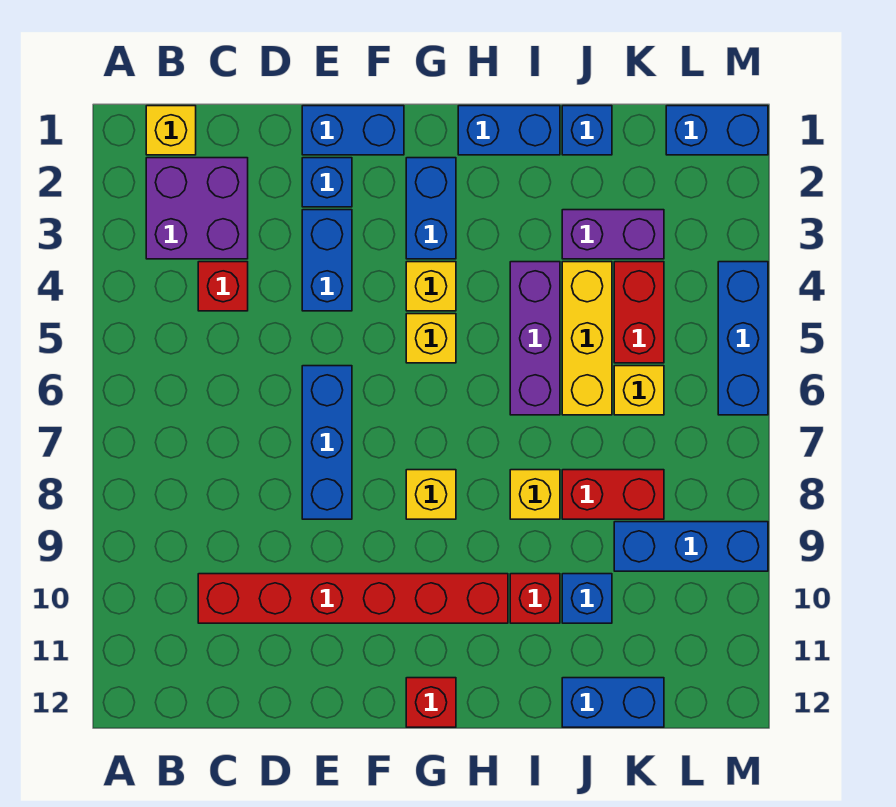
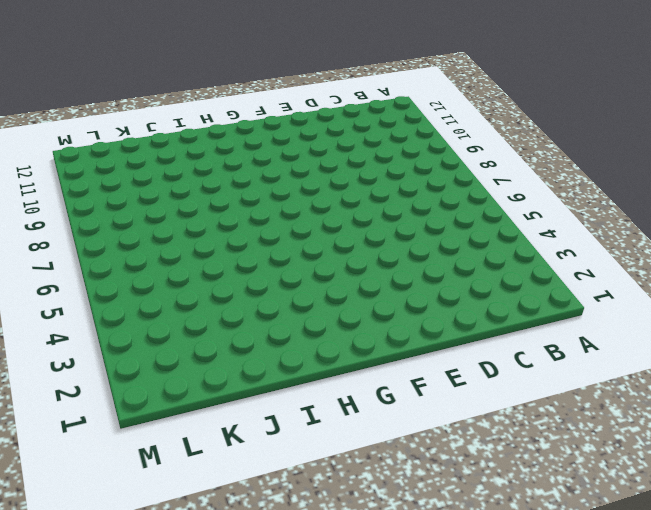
none -> yellow 1x1 brick [146,106,196,155]
none -> purple 2x2 brick [146,158,248,259]
none -> red 1x1 brick [198,262,248,311]

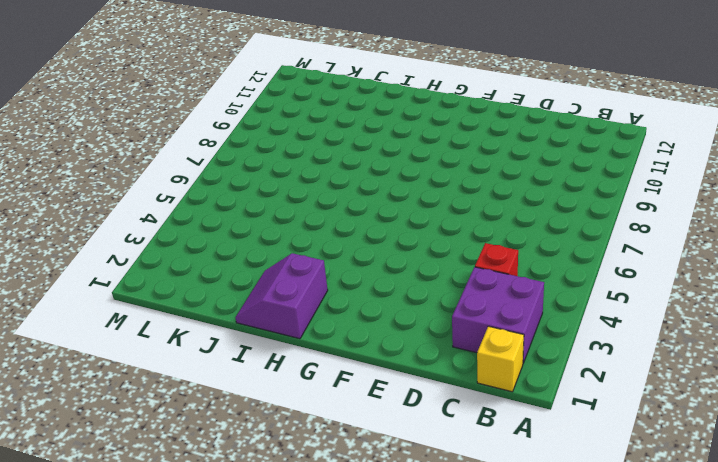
purple 2x2 slope [235,253,328,339] -> blue 1x2 brick [458,106,560,155]
none -> red 1x6 brick [198,574,508,623]
none -> blue 1x2 brick [302,106,404,155]
none -> blue 1x1 brick [302,158,352,207]

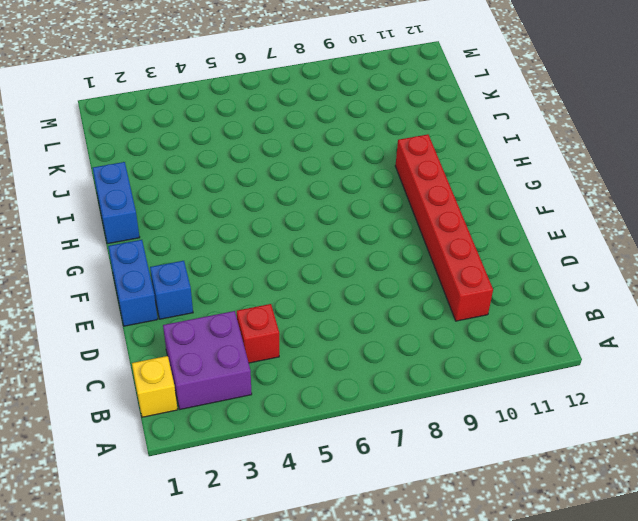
none -> blue 1x2 brick [302,210,352,311]
none -> blue 1x3 brick [302,366,352,519]
none -> blue 1x2 brick [406,158,456,259]

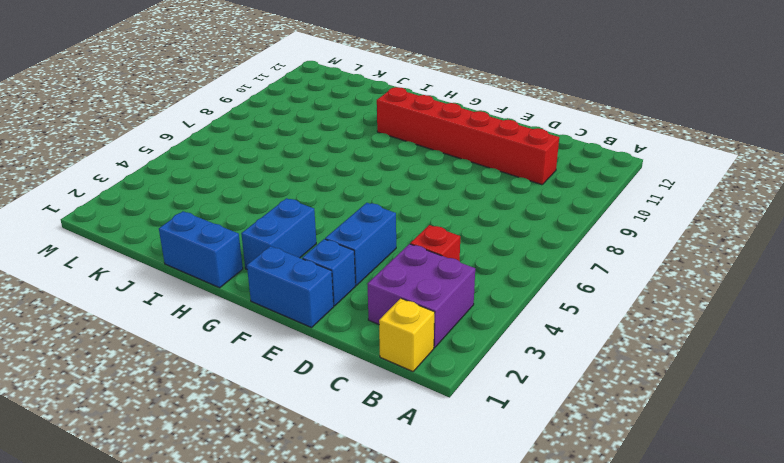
none -> blue 1x3 brick [302,366,352,519]
none -> yellow 1x1 brick [406,262,456,311]
none -> yellow 1x1 brick [406,314,456,363]

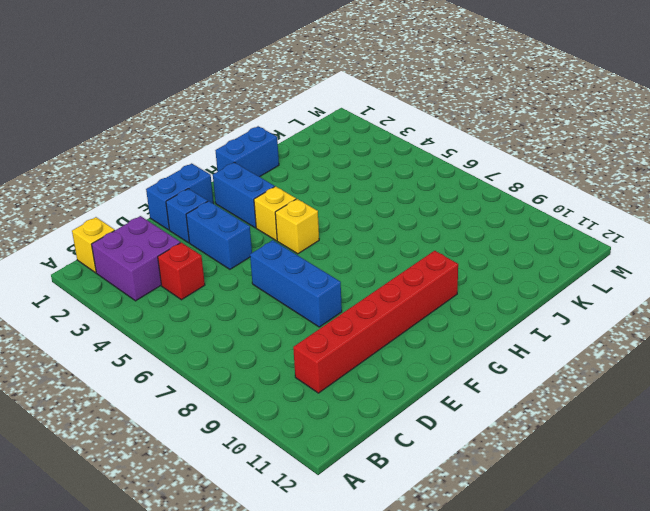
none -> yellow 1x1 brick [406,470,456,519]
none -> red 1x1 brick [406,678,456,727]
none -> purple 1x3 brick [510,262,560,415]

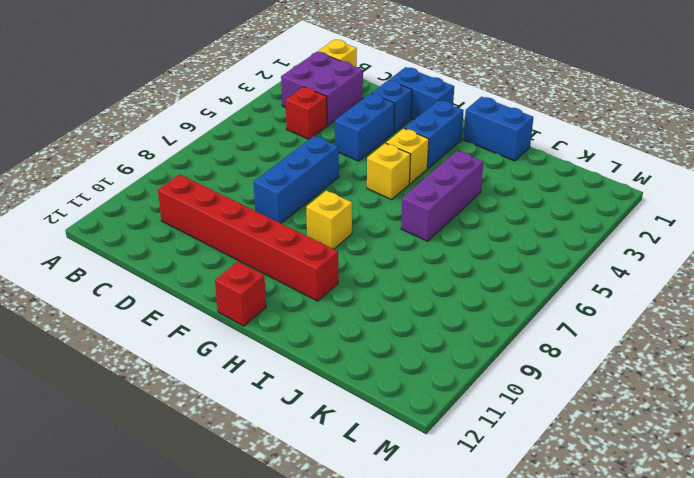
none -> yellow 1x1 brick [510,470,560,519]
none -> red 1x1 brick [510,574,560,623]
none -> blue 1x1 brick [562,106,612,155]

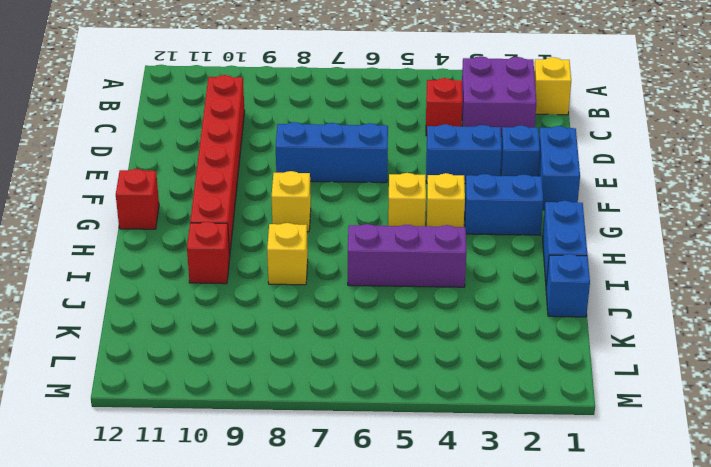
none -> purple 1x2 brick [562,210,664,259]
none -> yellow 1x3 brick [562,262,612,415]
none -> red 1x2 brick [562,470,664,519]

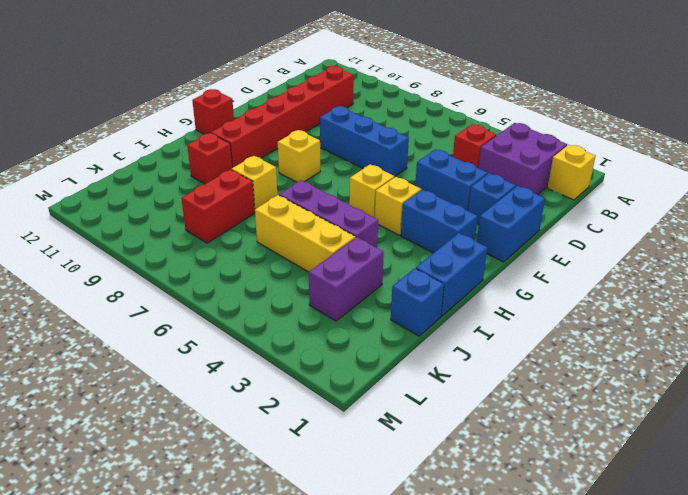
none -> blue 1x1 brick [562,574,612,623]
none -> blue 1x2 brick [562,678,664,727]
none -> red 1x2 brick [614,262,664,363]

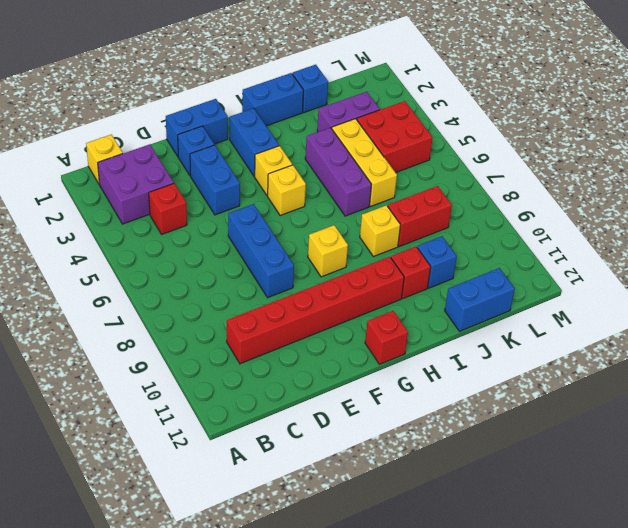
red 2x2 brick [357,101,433,173] -> red 1x2 brick [614,262,664,363]
none -> yellow 1x1 brick [614,366,664,415]
none -> blue 1x3 brick [614,522,768,571]
none -> blue 1x2 brick [666,106,768,155]

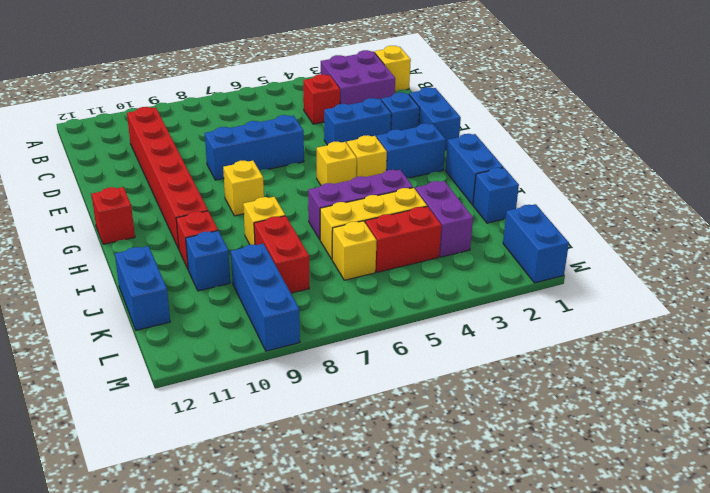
none -> blue 1x3 brick [718,262,768,415]

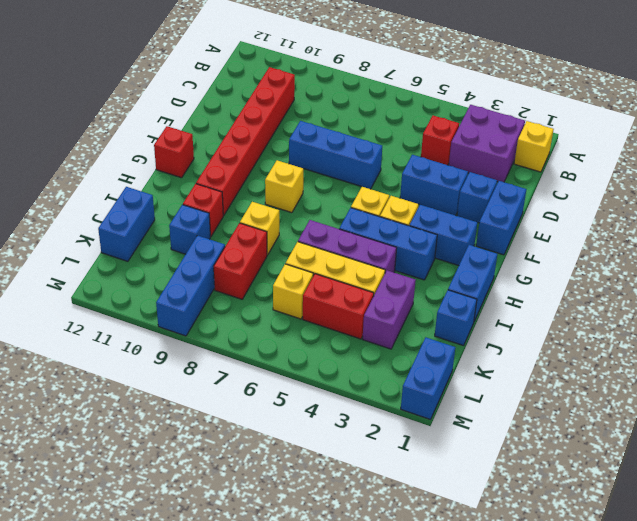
blue 1x3 brick [339,208,437,280] -> blue 1x3 brick moved to [718,262,768,415]

